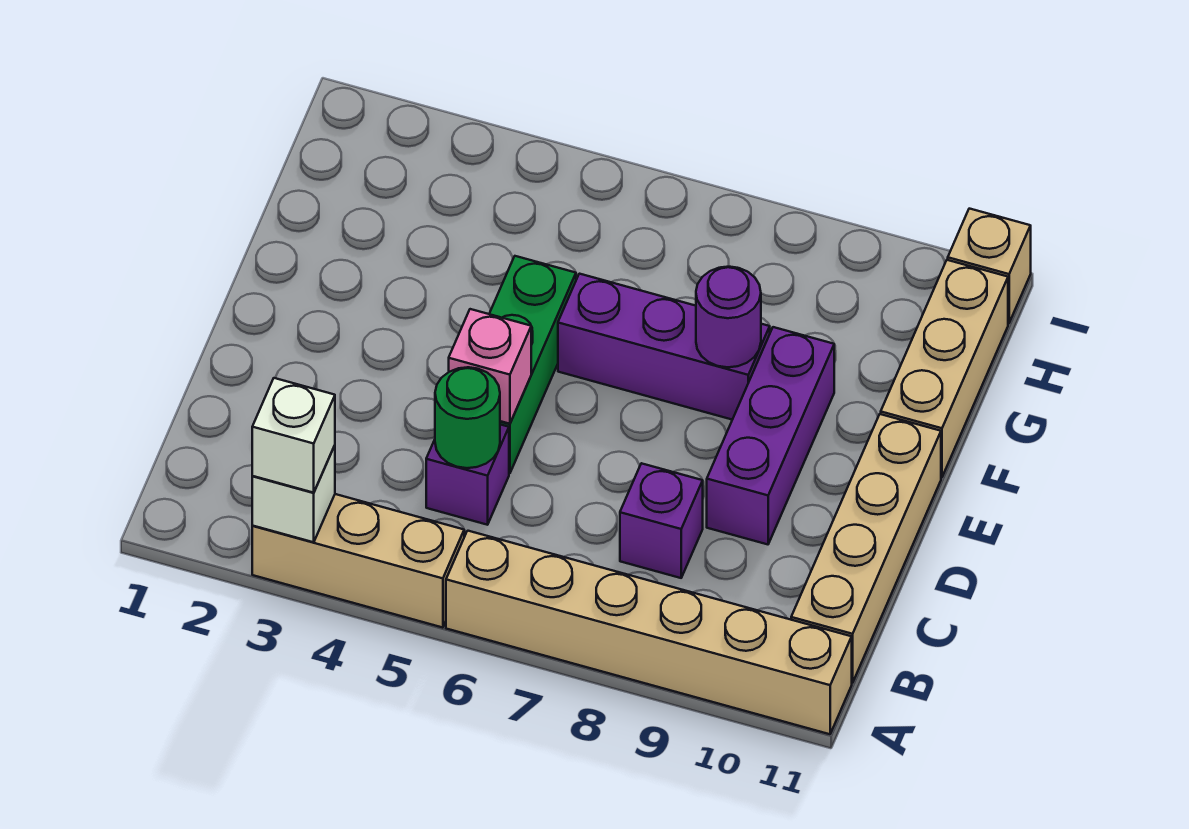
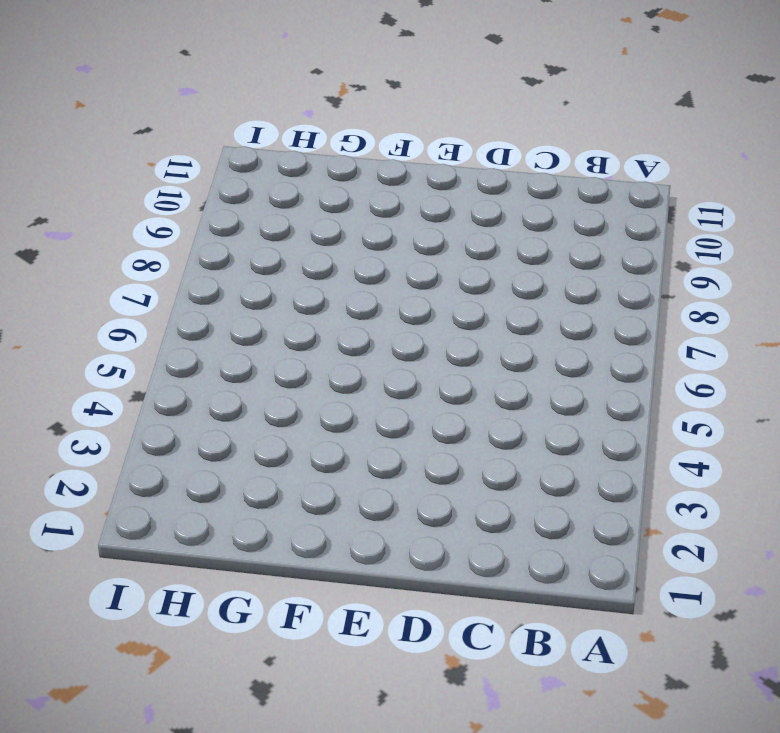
none -> tan 1x3 brick [252,494,464,628]
none -> tan 1x6 brick [446,531,852,734]
none -> tan 1x4 brick [791,414,941,683]

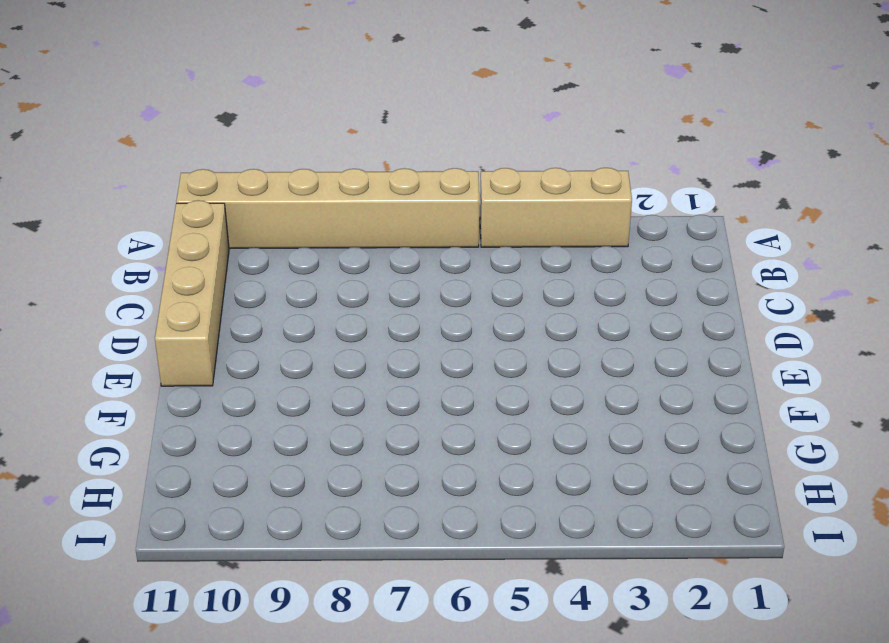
none -> purple 1x1 brick [426,425,509,525]
none -> purple 1x1 brick [620,463,703,578]
none -> green 1x3 brick [489,256,576,473]

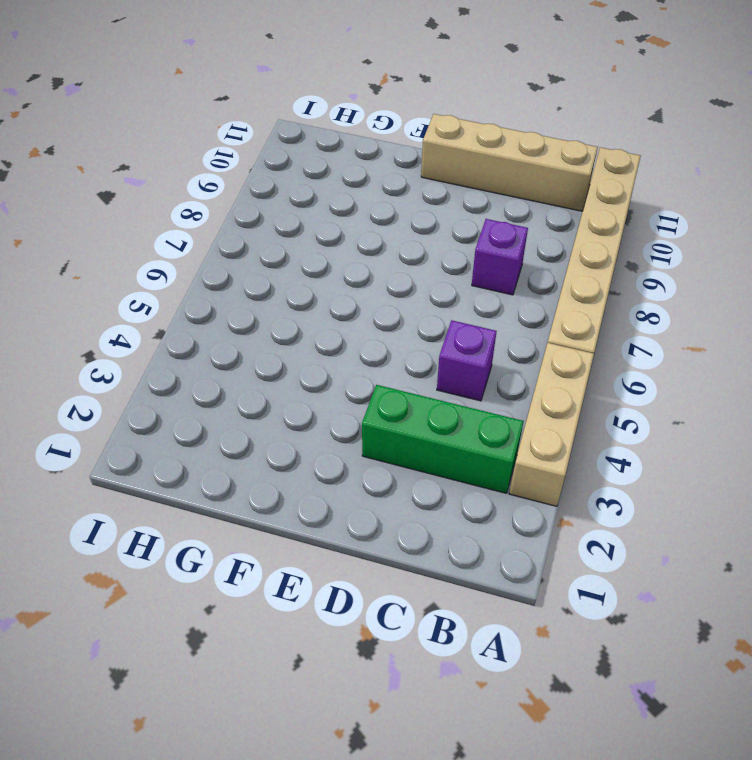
green 1x3 brick [362,385,524,493] -> green 1x3 brick moved to [489,256,576,473]
none -> purple 1x3 brick [707,327,834,544]
none -> purple 1x3 brick [558,274,770,420]
none -> tan 1x3 brick [881,260,1008,477]

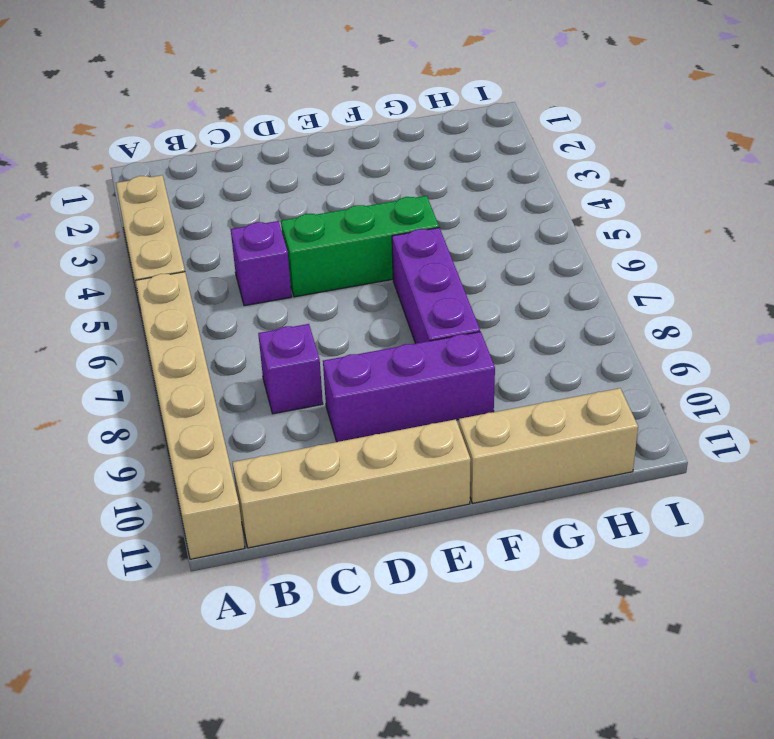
none -> tan 1x1 brick [948,209,1031,323]
none -> white 1x1 brick [252,445,335,542]
none -> green 1x1 round brick [435,367,500,468]

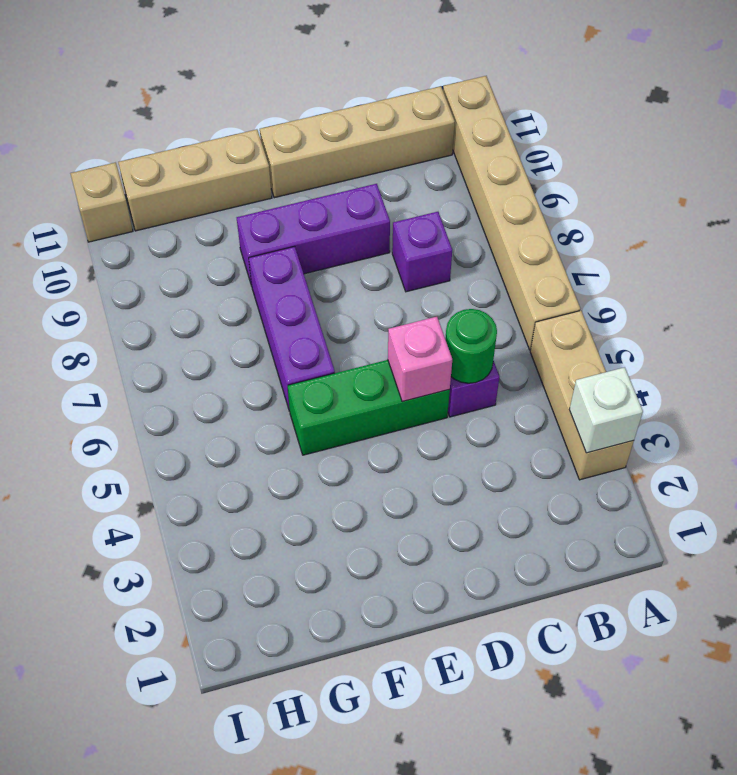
none -> purple 1x1 round brick [696,267,761,367]
none -> white 1x1 brick [252,378,335,493]

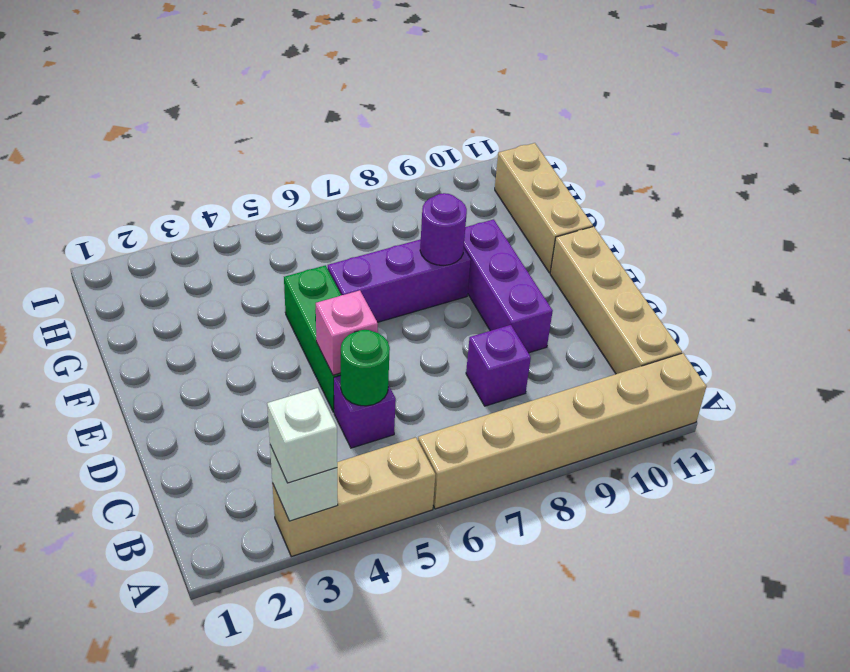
none -> tan 1x1 brick [948,209,1031,323]

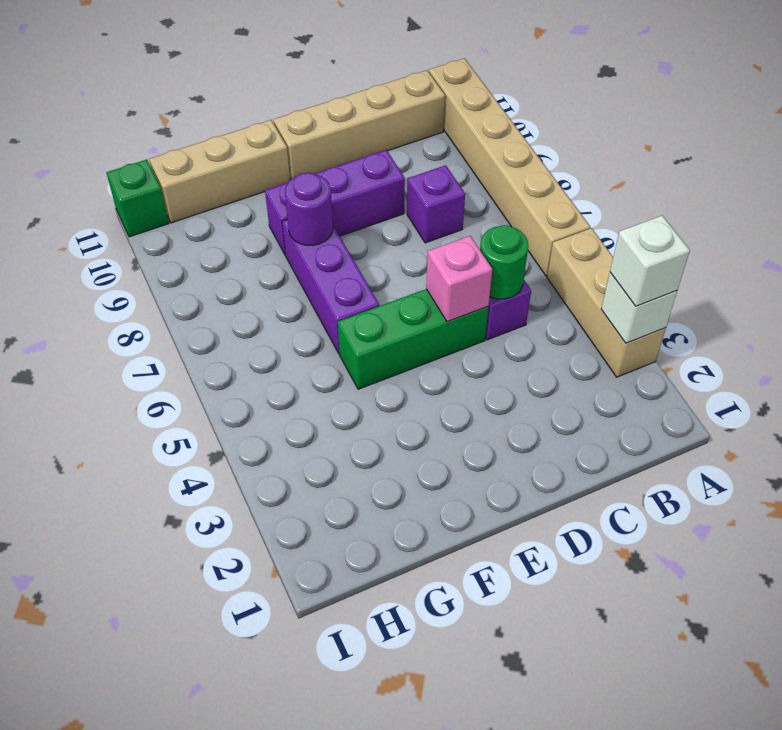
green 1x1 brick [107,160,169,237] -> tan 1x1 brick [948,209,1031,323]

